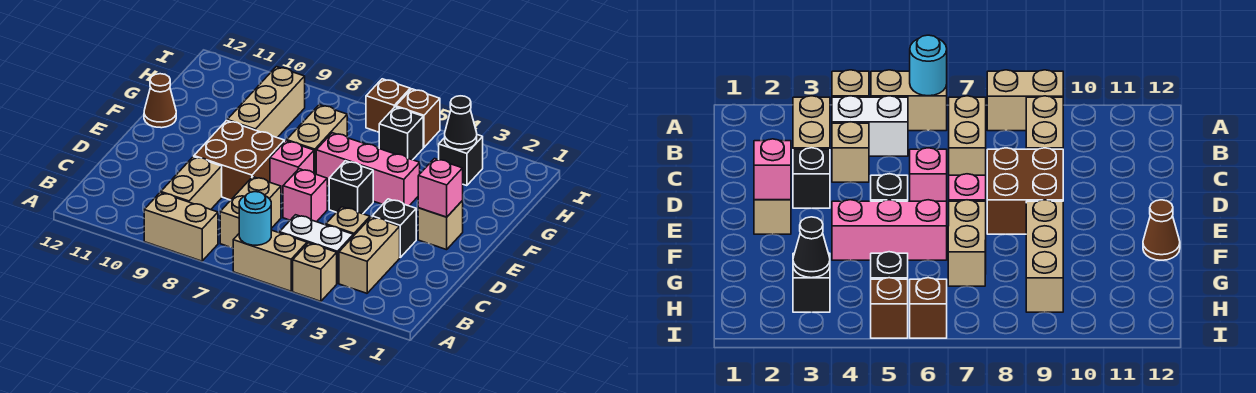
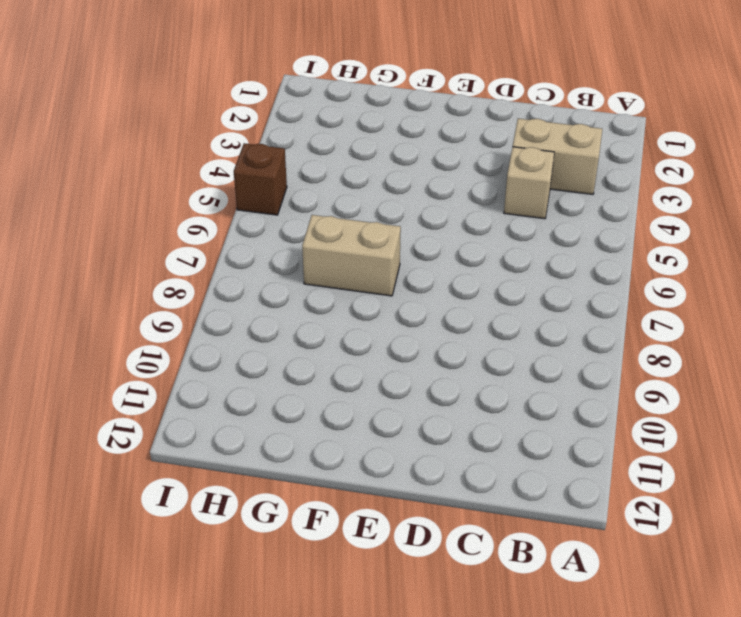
none -> tan 1x1 brick [293,243,337,301]
none -> tan 1x2 brick [233,230,307,291]
none -> tan 1x2 brick [144,192,218,261]

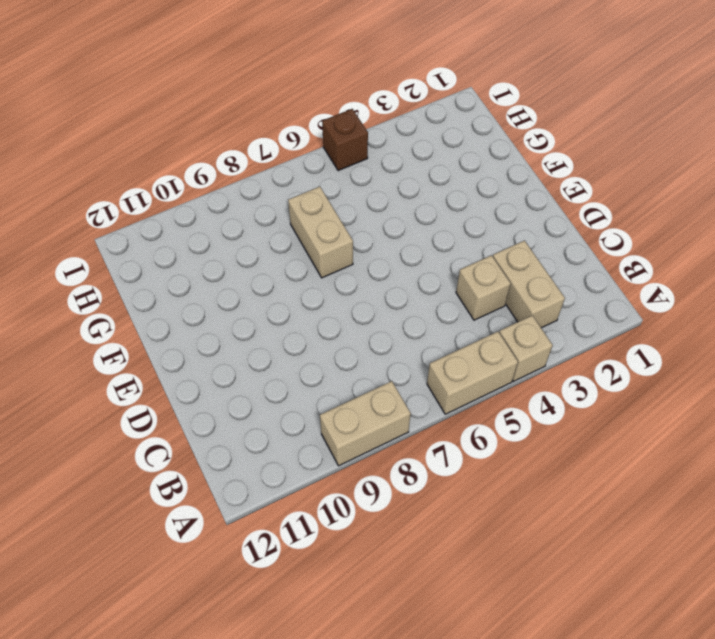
none -> white 1x2 brick [280,215,353,283]
none -> tan 1x2 brick [220,177,281,248]
none -> tan 1x2 brick [161,157,222,210]

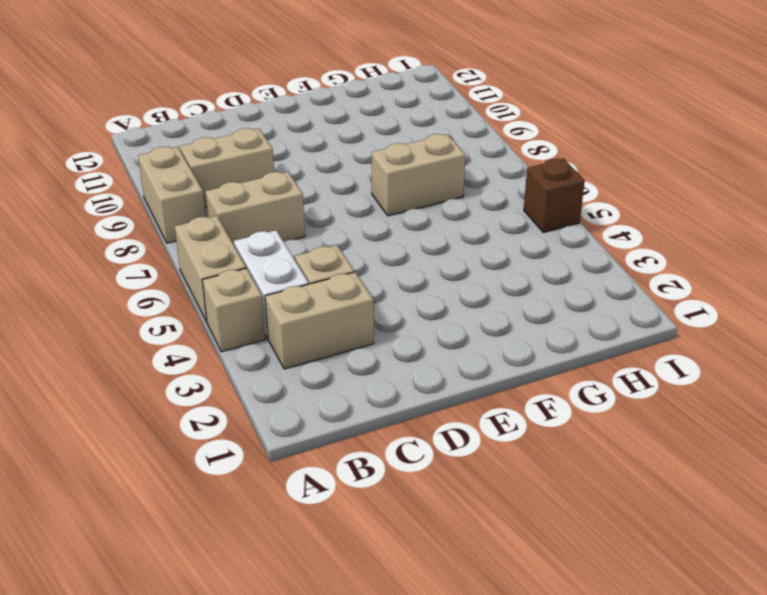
none -> black 1x1 brick [372,199,416,257]
none -> pink 1x1 brick [283,169,327,222]
none -> brown 2x2 brick [194,120,284,200]

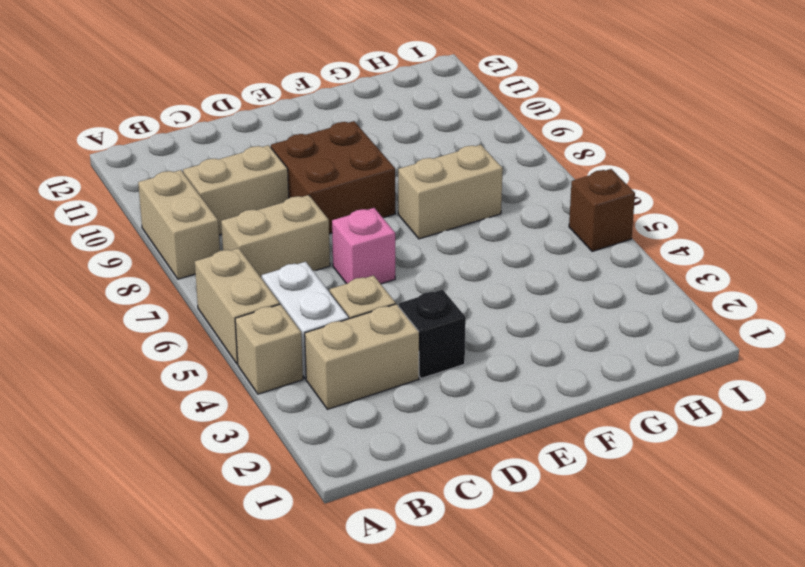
none -> tan 1x1 brick [418,201,463,250]
none -> black 1x1 brick [329,161,373,214]
none -> pink 1x1 brick [270,141,314,194]

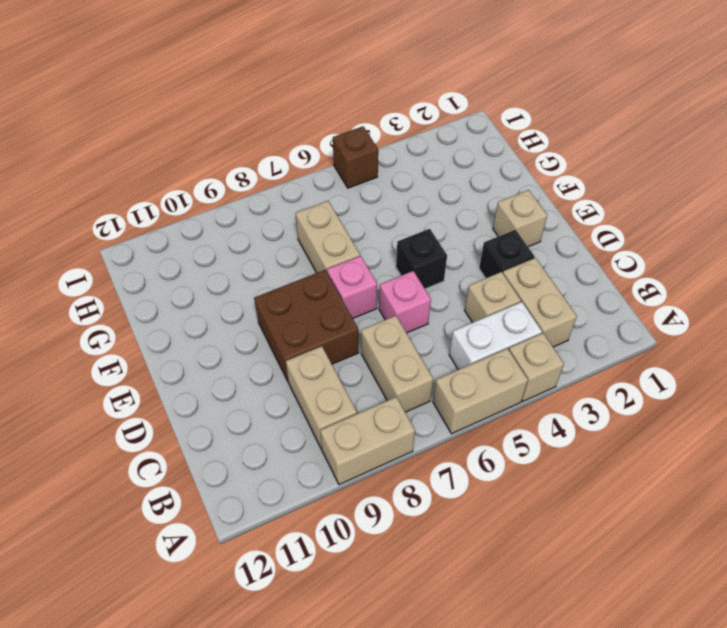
none -> pink 1x3 brick [316,133,420,206]
none -> tan 1x3 brick [227,67,305,138]
none -> brown 1x1 cone [144,74,176,128]

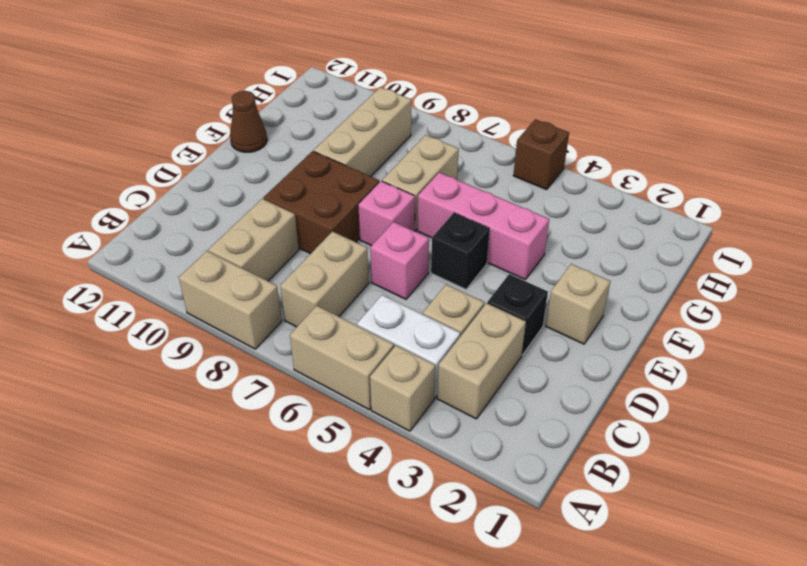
none -> black 1x1 brick [439,135,483,186]
none -> black 1x1 brick [379,107,423,160]
none -> brown 1x1 brick [366,79,410,132]

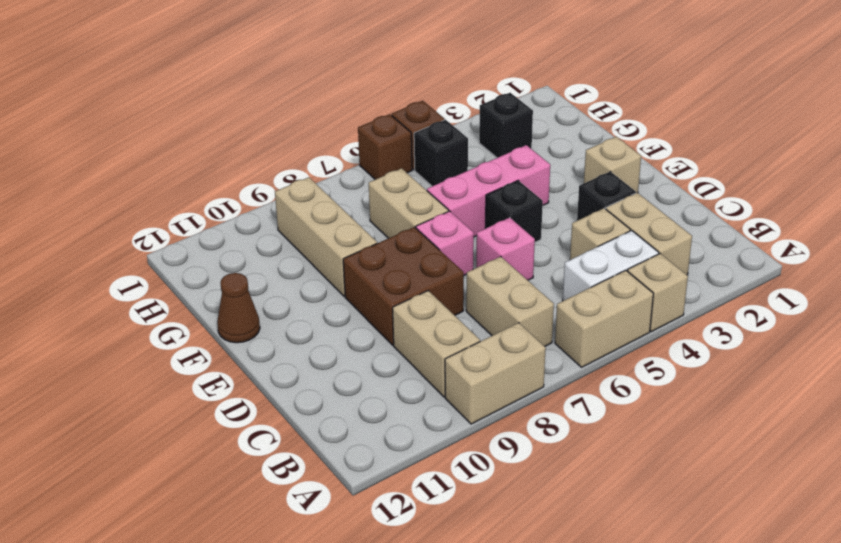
none -> cyan 1x1 round brick [239,192,271,245]
none -> pink 1x1 brick [418,159,463,217]
none -> black 1x1 cone [445,96,477,150]

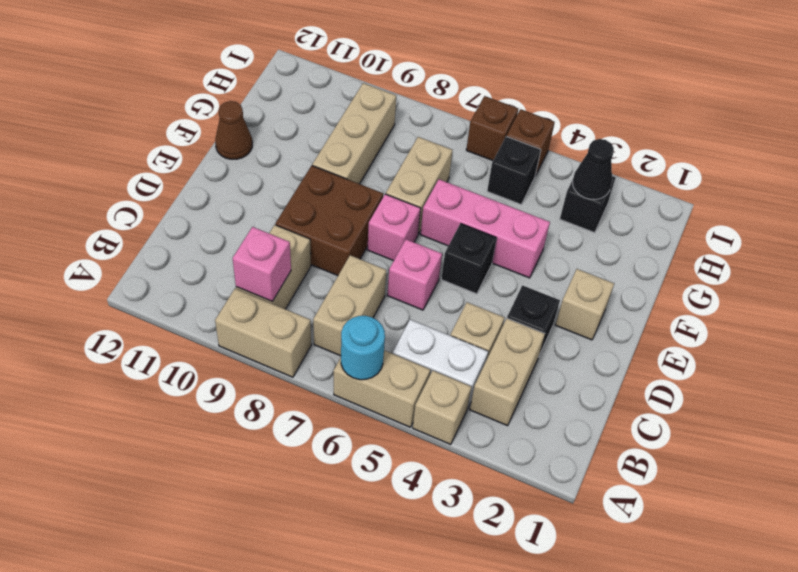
pink 1x1 brick [233,227,291,301] -> pink 1x1 brick moved to [418,159,463,217]

